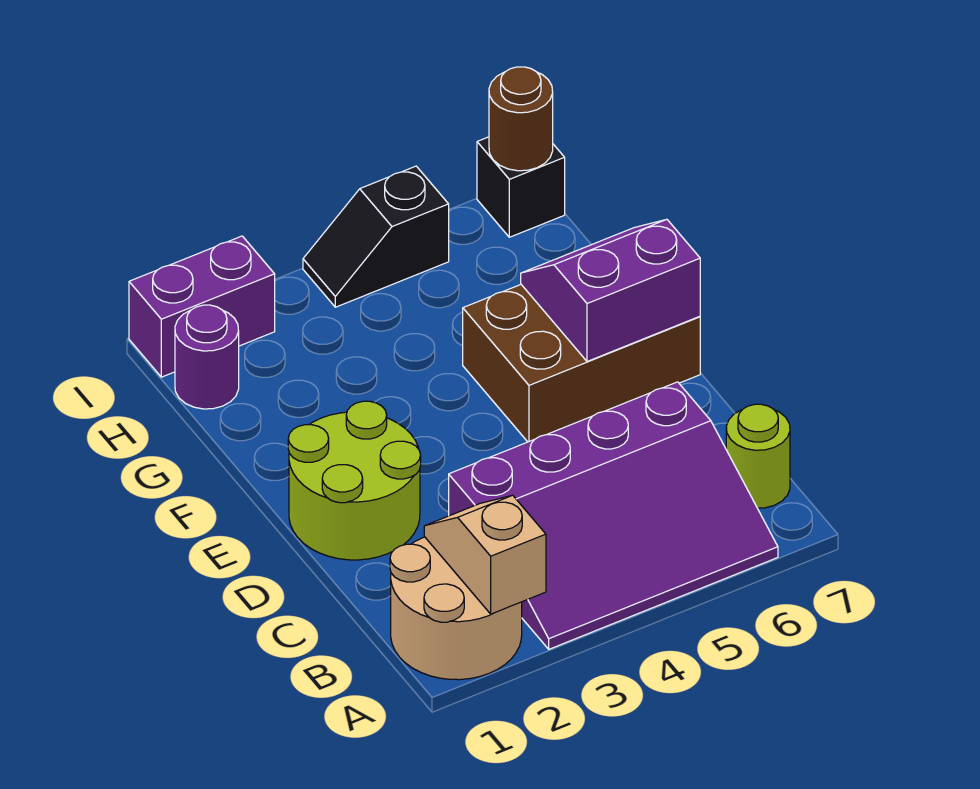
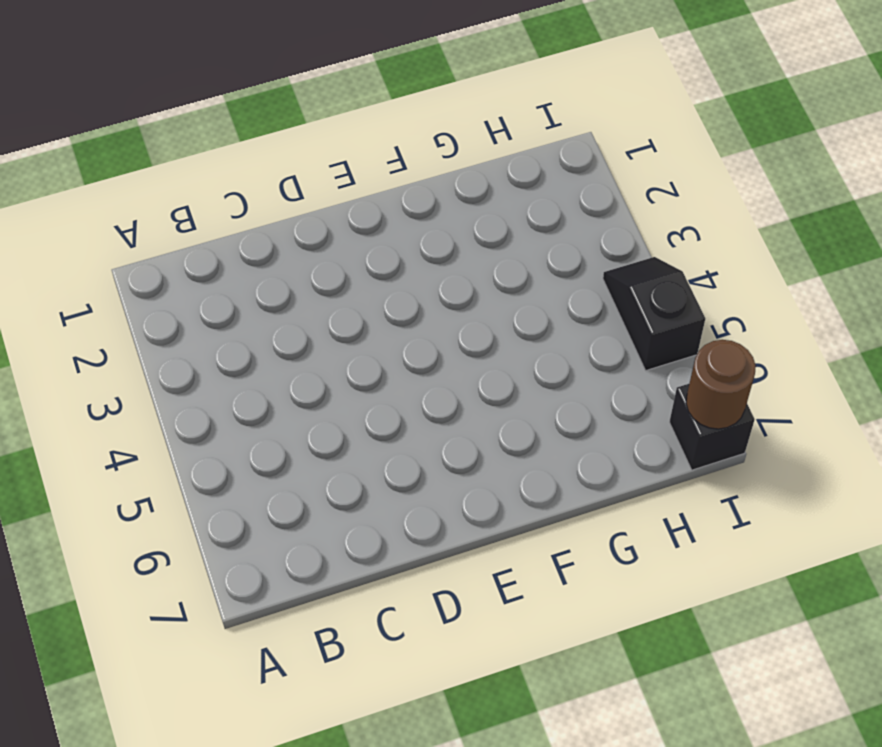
none -> tan 2x2 round brick [390,537,522,680]
none -> purple 3x4 slope [449,382,778,649]
none -> lime 1x1 round brick [726,404,790,508]

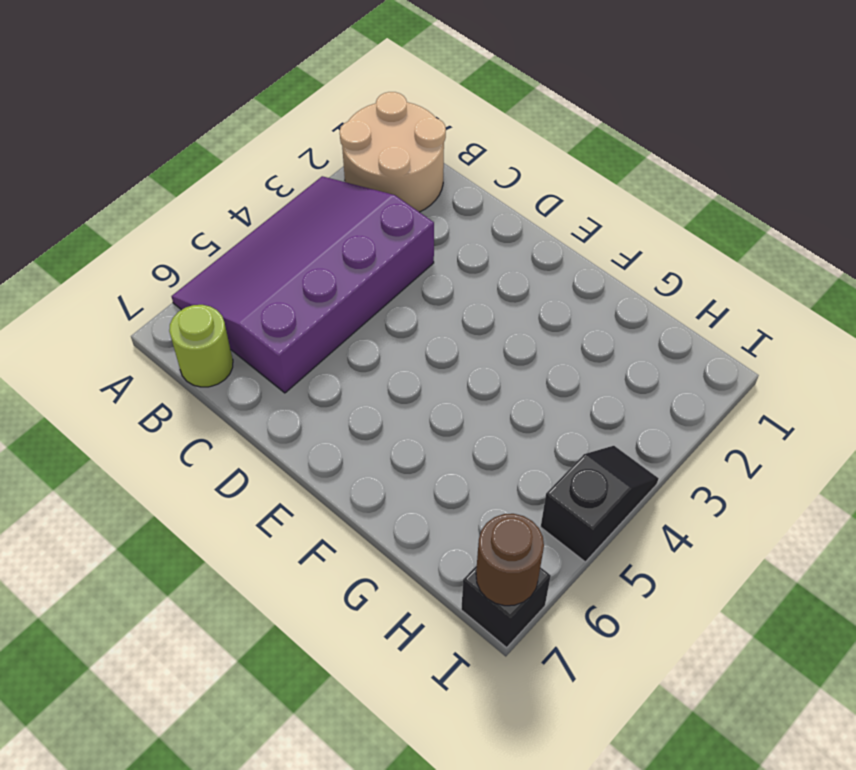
none -> lime 2x2 round brick [288,401,421,560]
none -> brown 2x3 brick [463,285,700,442]
none -> purple 1x1 round brick [175,305,239,409]

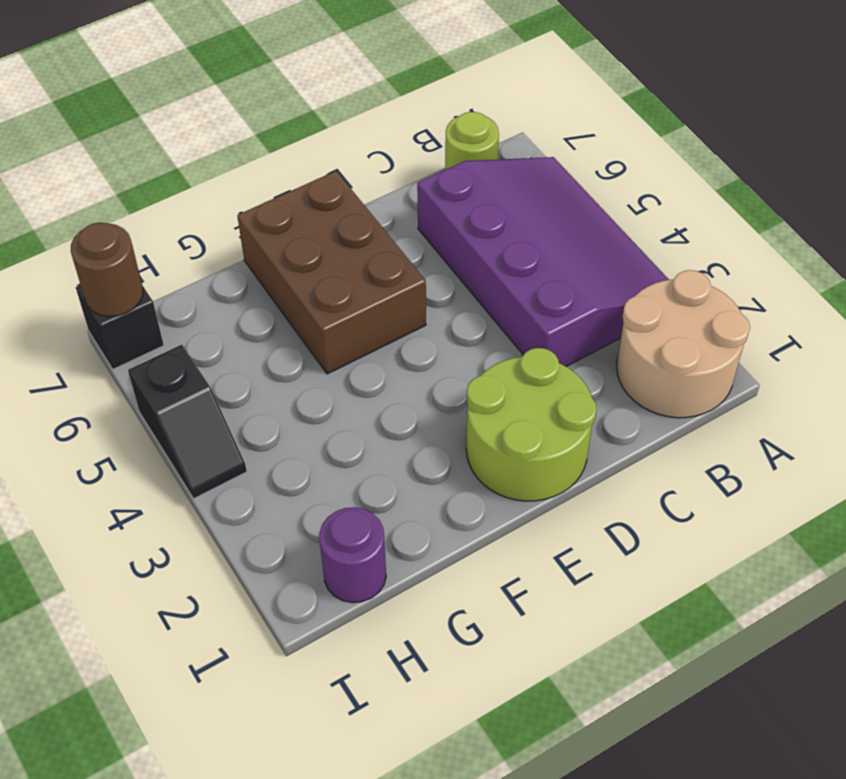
none -> purple 1x2 brick [129,236,275,377]
none -> tan 1x2 slope [424,495,546,614]
none -> purple 2x2 slope [521,219,700,361]

